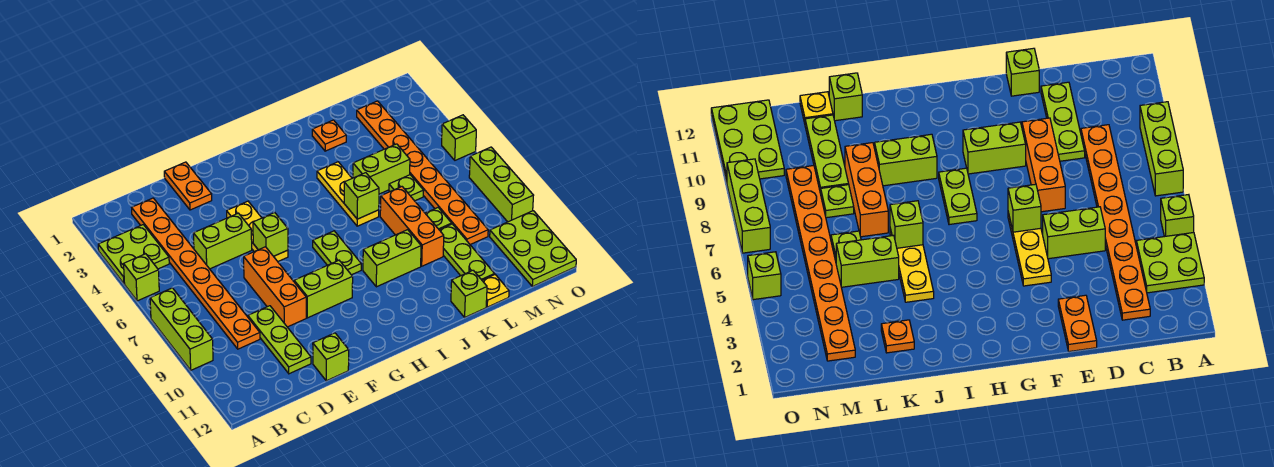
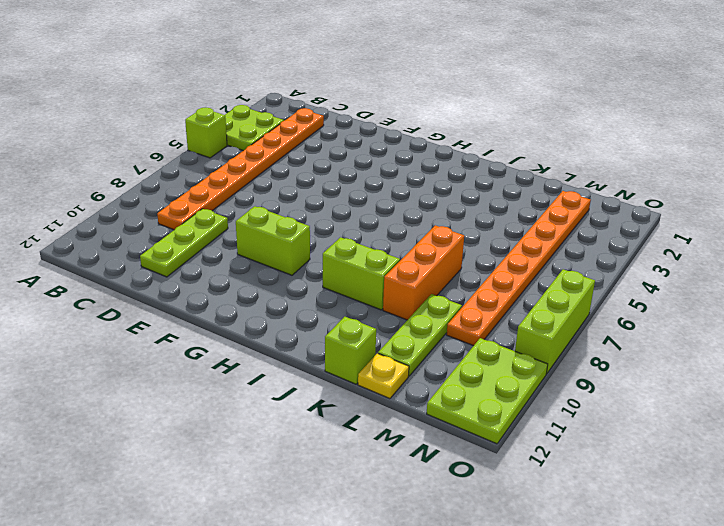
none -> lime 1x3 brick [150,288,213,370]
none -> lime 1x2 brick [193,213,252,269]
none -> orange 1x2 plate [164,162,212,210]

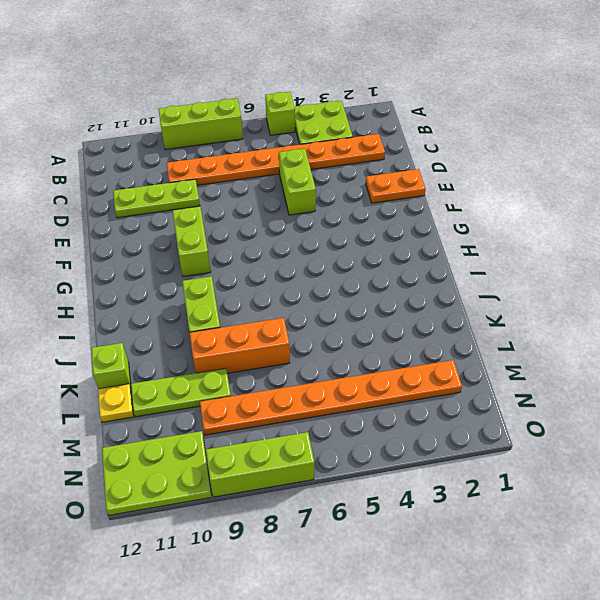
none -> orange 1x3 brick [244,247,306,327]
none -> lime 1x1 brick [313,333,349,381]
none -> yellow 1x3 plate [227,201,288,261]

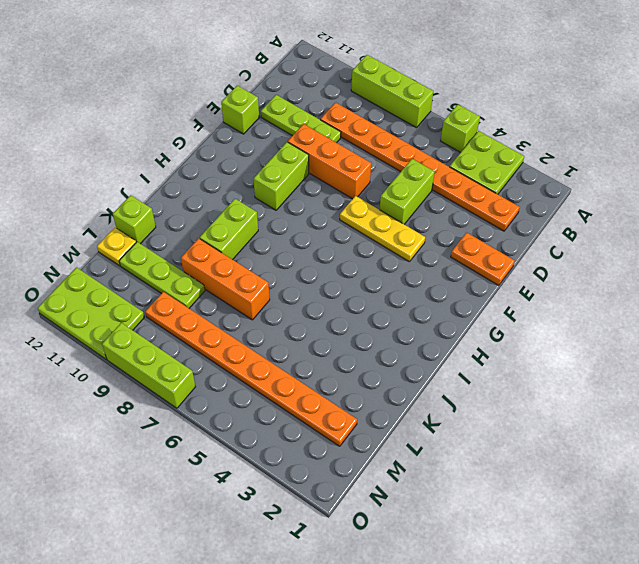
none -> lime 1x2 plate [313,231,361,275]
none -> yellow 1x3 plate [317,162,379,226]
none -> orange 1x1 plate [312,120,346,151]

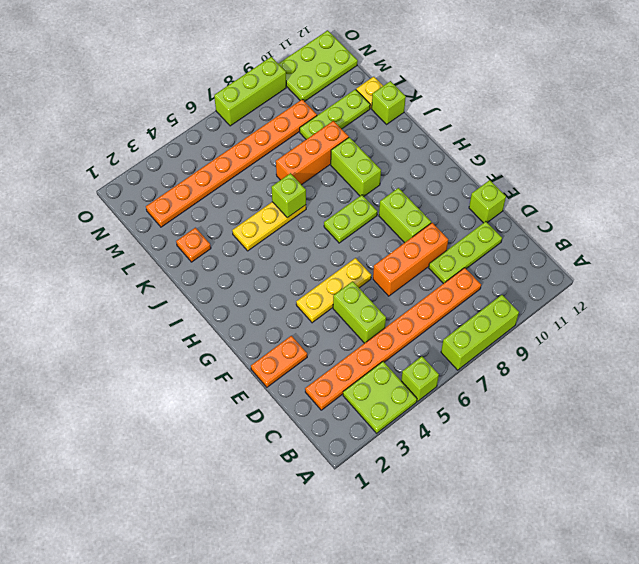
none -> lime 1x2 brick [353,144,410,194]
none -> lime 1x1 plate [389,175,424,201]
none -> lime 1x1 plate [425,208,452,230]

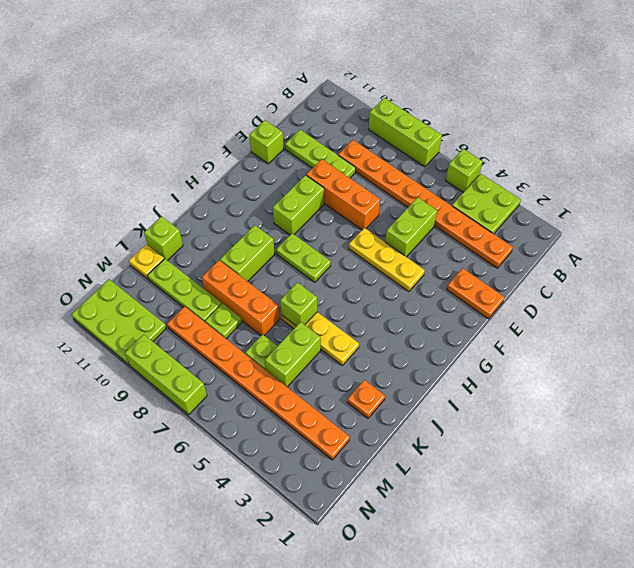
none -> lime 1x1 brick [442,115,476,160]
none -> lime 1x1 brick [253,213,288,256]

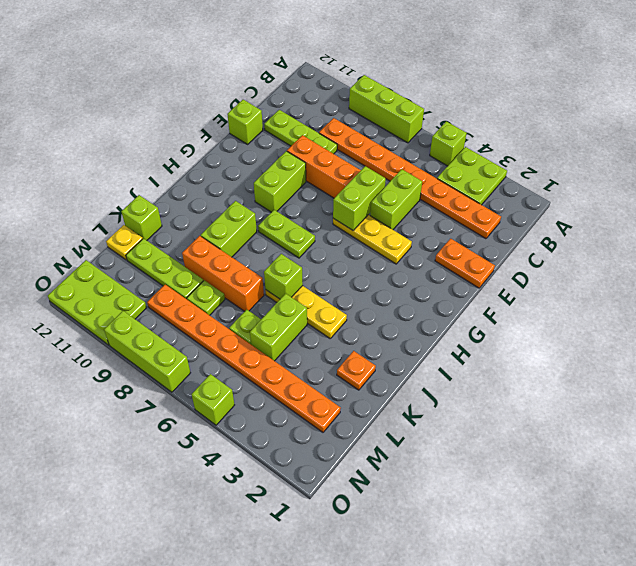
lime 1x2 brick [333,166,386,230] -> lime 1x1 brick [253,213,288,256]

